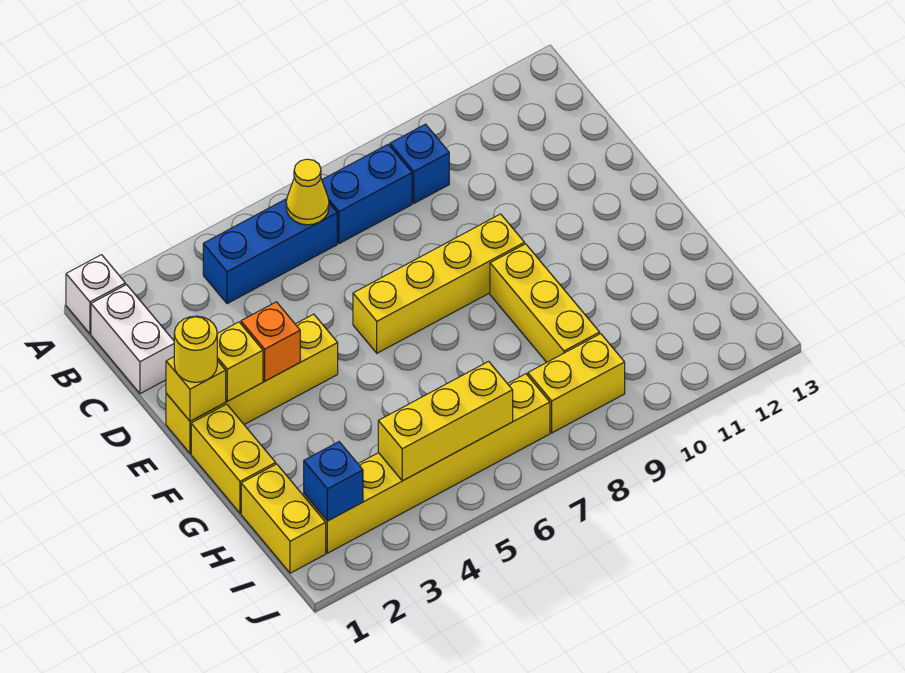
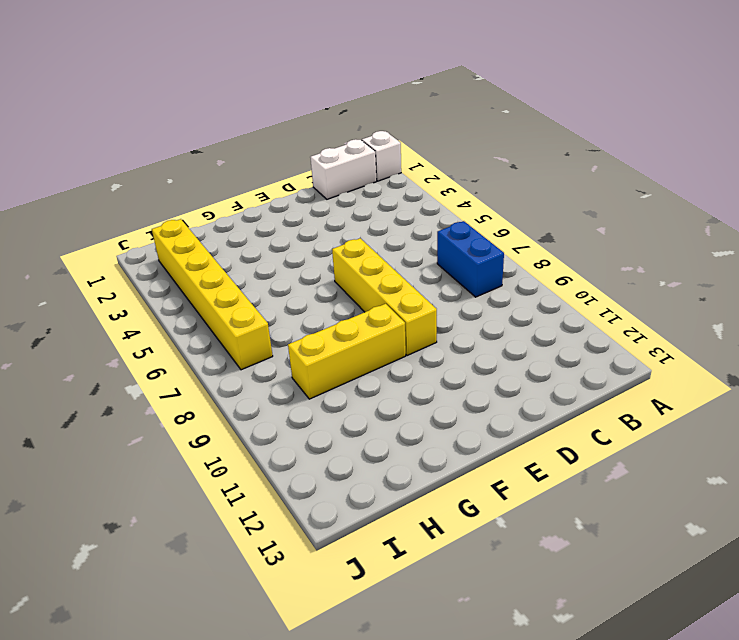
none -> blue 1x3 brick [203,199,337,304]
none -> blue 1x1 brick [390,124,449,203]
none -> yellow 1x4 brick [166,314,338,453]

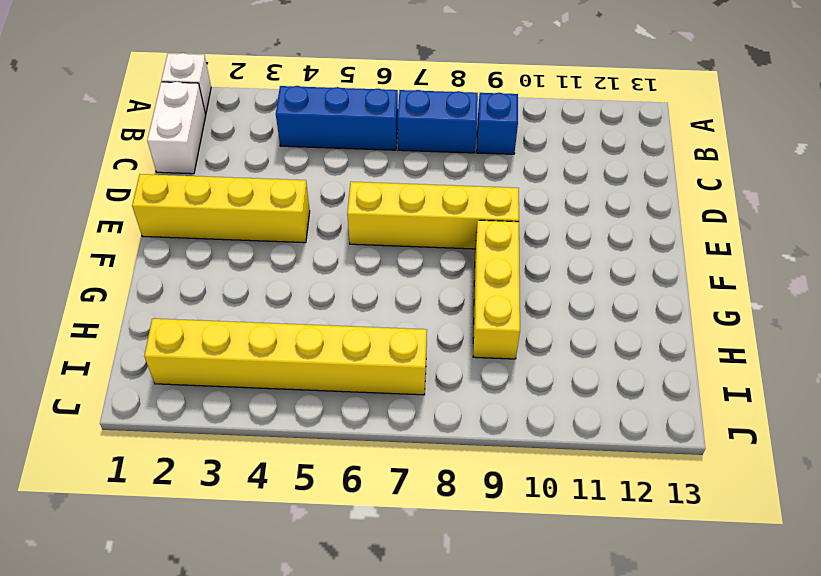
none -> yellow 1x2 brick [191,404,276,513]
none -> yellow 1x2 brick [241,464,326,573]
none -> yellow 1x2 brick [528,334,625,433]

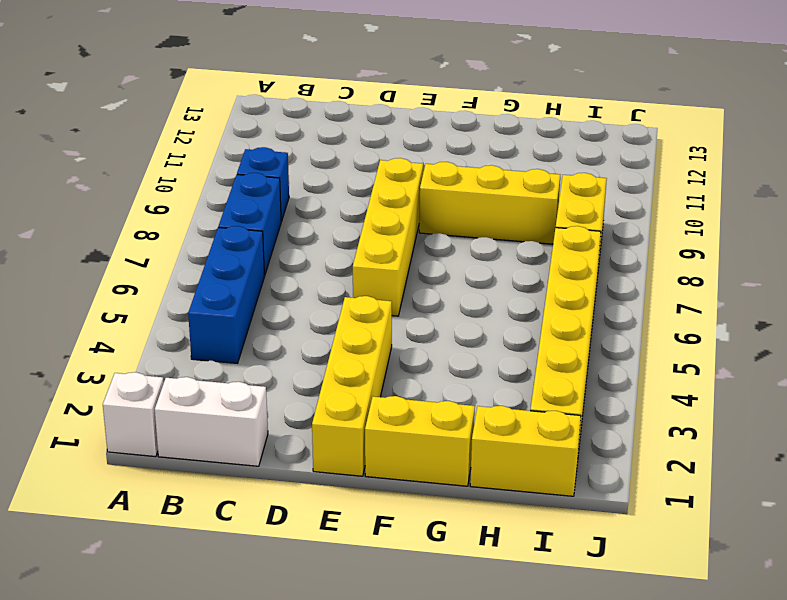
none -> yellow 1x1 cone [286,159,329,225]
none -> yellow 1x1 brick [166,357,226,421]
none -> yellow 1x1 brick [217,322,263,401]

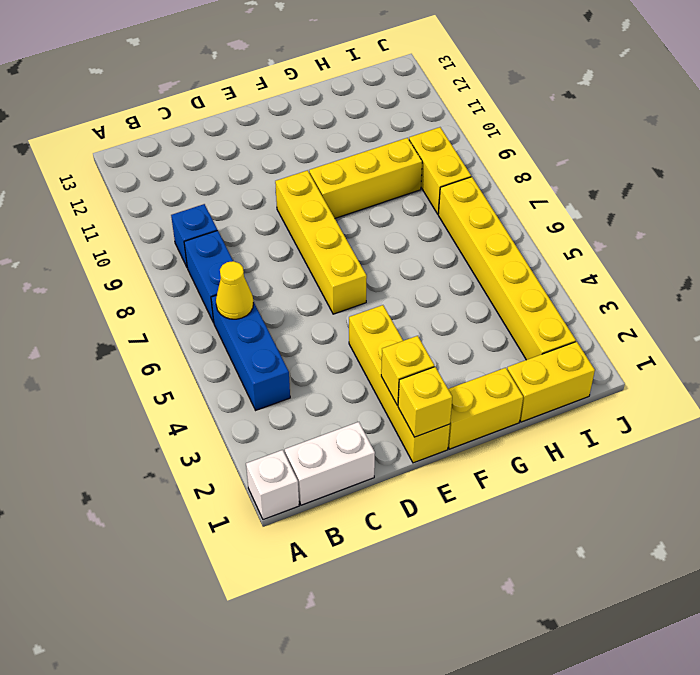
none -> orange 1x1 brick [241,302,300,381]
none -> blue 1x1 brick [304,442,363,521]
none -> yellow 1x3 brick [378,361,513,481]

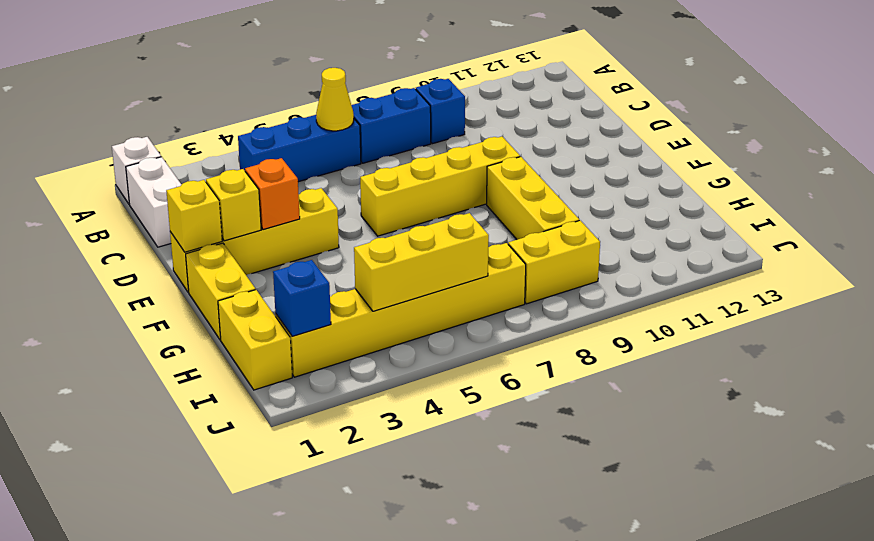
none -> yellow 1x1 round brick [174,316,217,382]

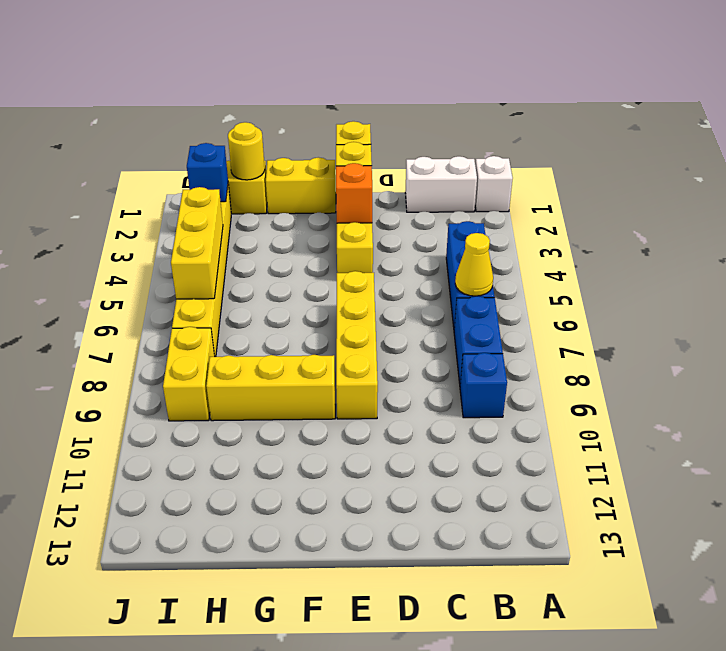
yellow 1x1 round brick [228,122,265,180] -> yellow 1x1 round brick moved to [174,316,217,382]

